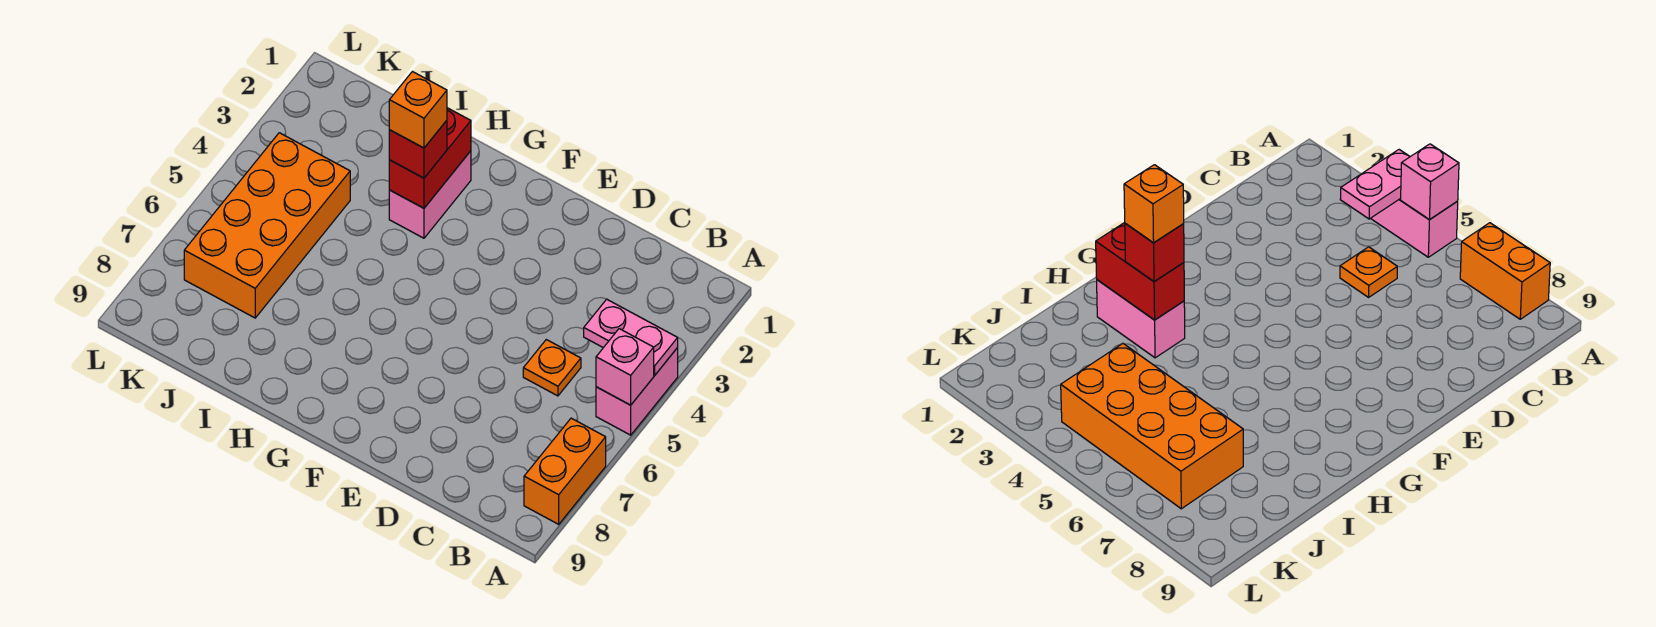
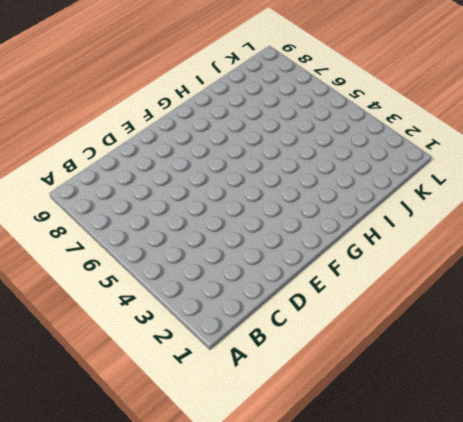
none -> pink 1x2 brick [596,348,678,435]
none -> orange 1x2 brick [524,418,606,524]

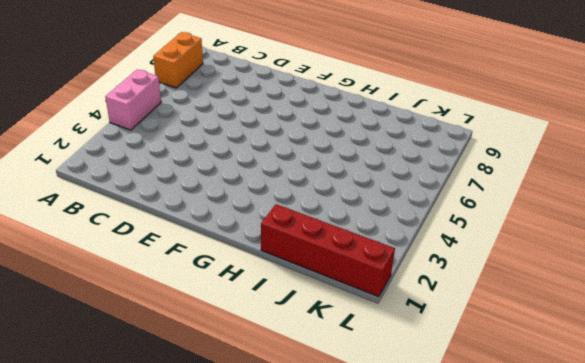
red 1x4 brick [261,204,395,297] -> none
none -> orange 1x1 plate [523,340,581,396]
none -> pink 1x2 brick [389,151,471,238]

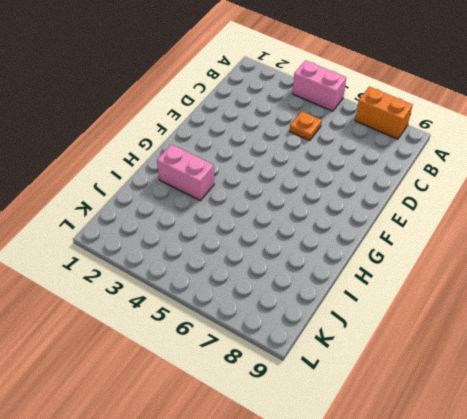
none -> orange 2x4 brick [184,133,350,318]
none -> pink 1x2 plate [584,299,678,375]

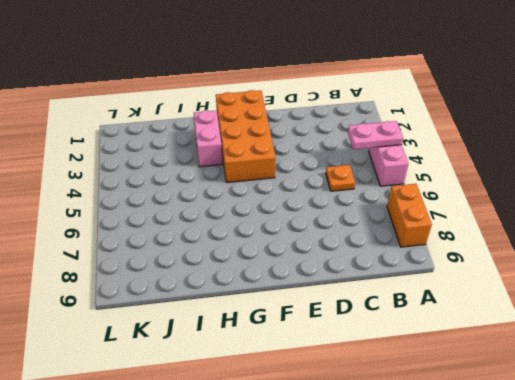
orange 2x4 brick [216,90,276,183] -> orange 2x4 brick moved to [184,133,350,318]
none -> pink 1x1 brick [596,329,654,405]
none -> red 1x2 brick [389,108,471,208]

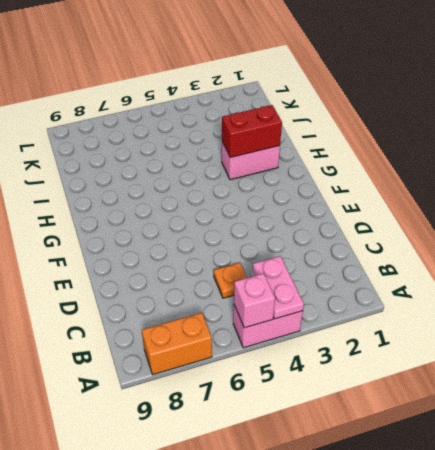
none -> orange 2x4 brick [184,133,350,318]
none -> red 1x1 brick [389,120,447,178]

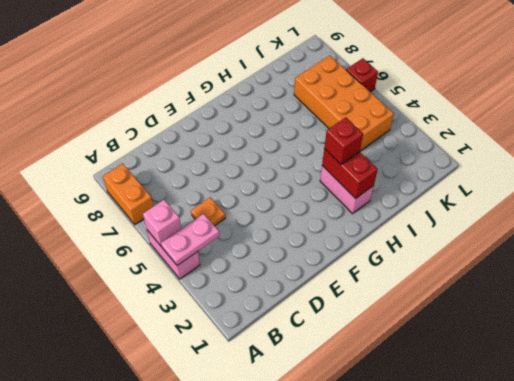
red 1x1 brick [346,58,378,92] -> none
none -> orange 1x1 brick [389,72,447,148]

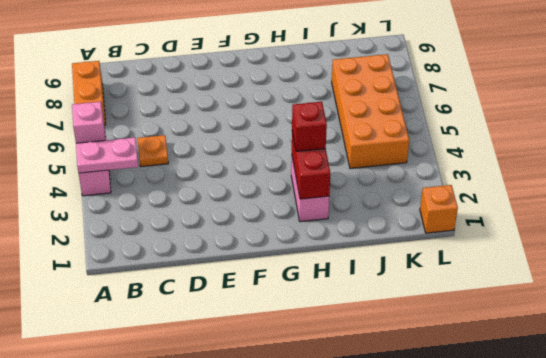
orange 1x1 brick [420,185,458,233] -> orange 1x1 brick moved to [389,72,447,148]

